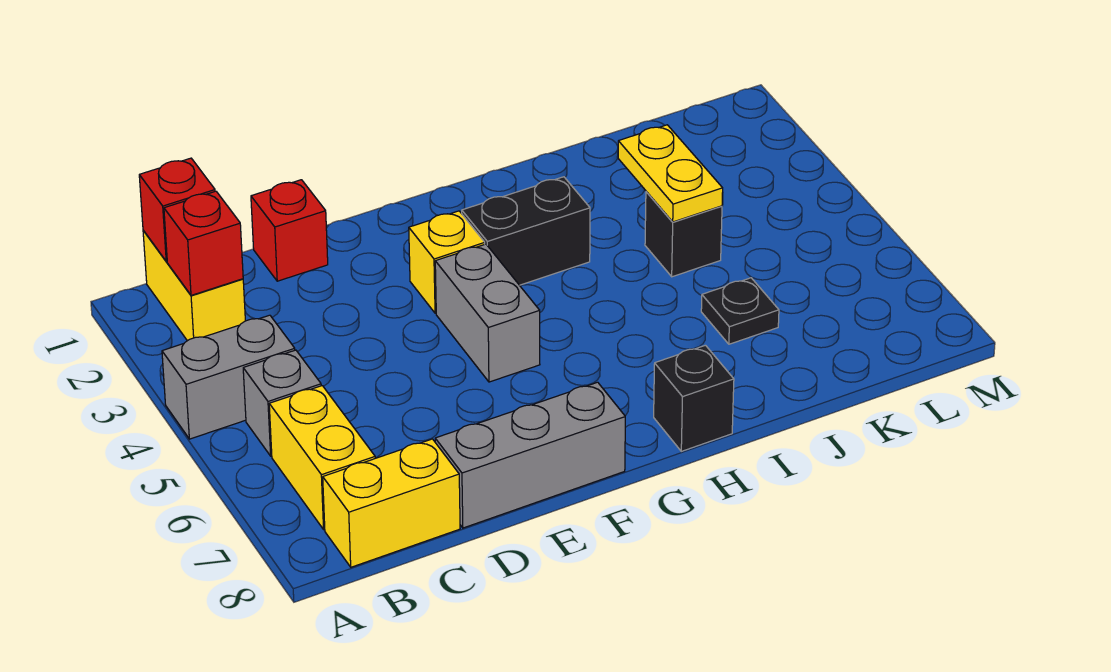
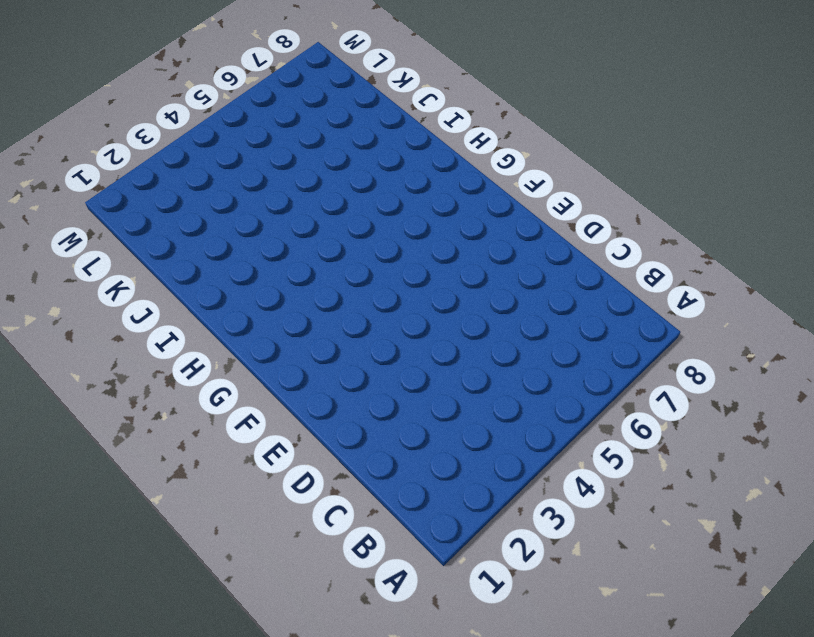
none -> grey 1x2 brick [162,315,295,439]
none -> yellow 1x2 brick [143,231,245,341]
none -> grey 1x1 brick [243,350,321,456]

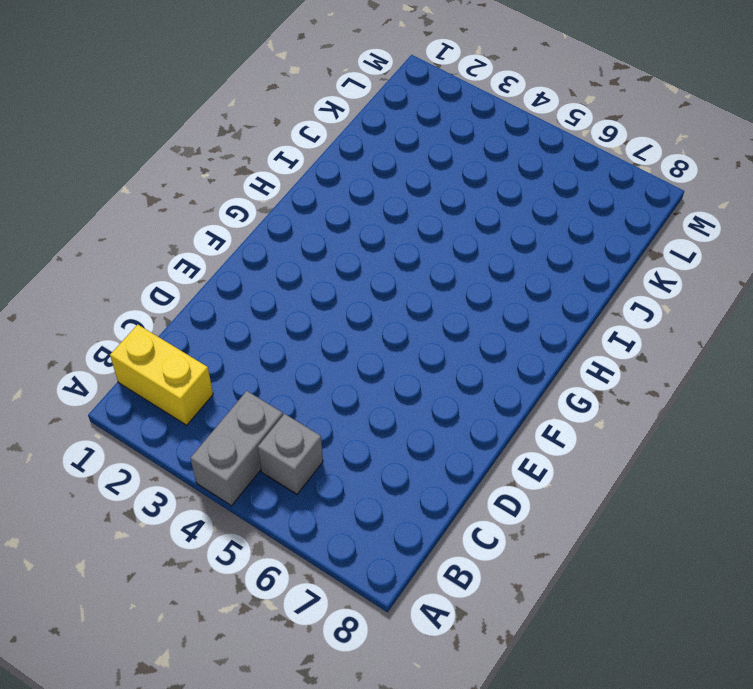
none -> yellow 1x2 brick [269,386,375,530]
none -> yellow 1x2 brick [323,439,460,567]
none -> red 1x1 brick [251,180,328,281]

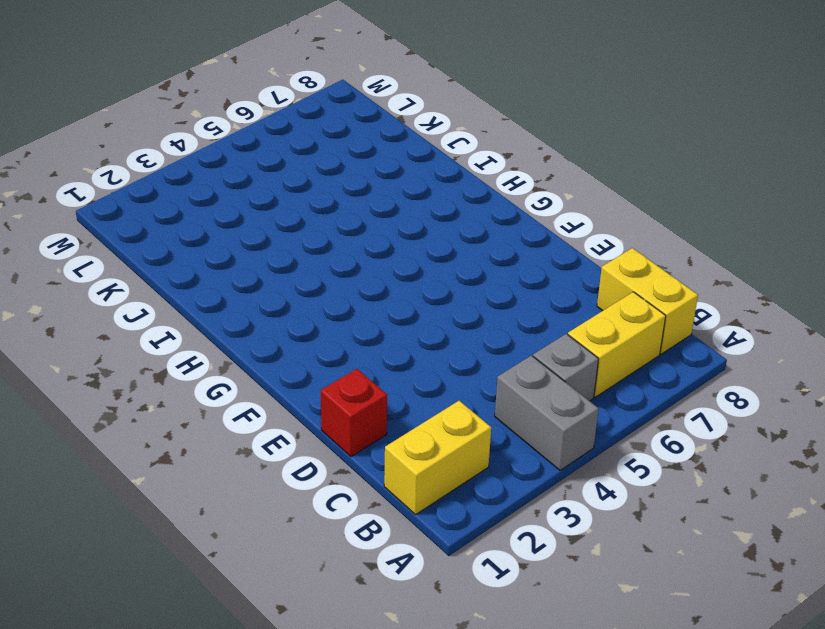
none -> grey 1x3 brick [435,382,625,528]
none -> yellow 1x1 brick [409,211,485,313]
none -> grey 1x2 brick [435,244,540,382]

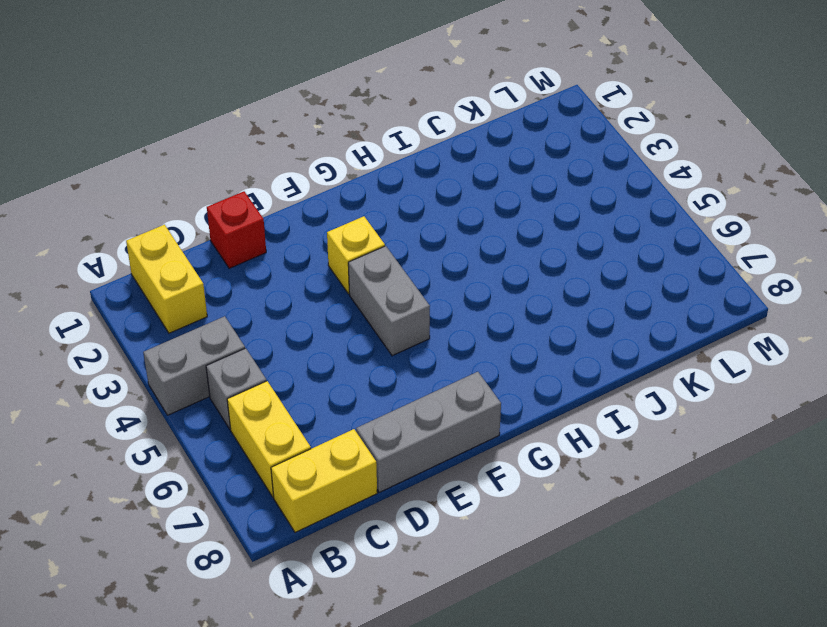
none -> black 1x2 brick [462,177,590,285]
none -> black 1x1 brick [654,345,734,451]
none -> black 1x1 brick [645,192,722,277]

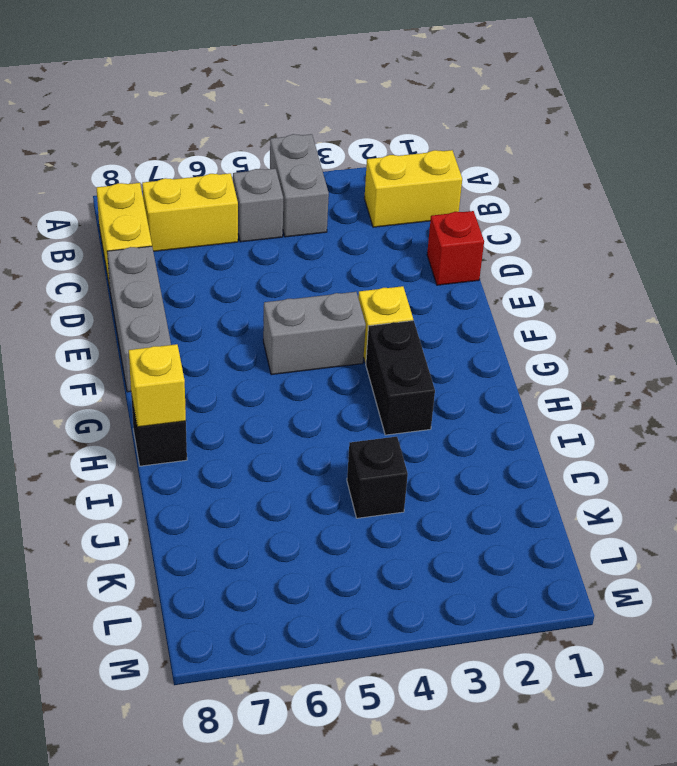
yellow 1x1 brick [129,344,186,427] -> none
none -> black 1x1 plate [701,278,779,344]
none -> red 1x1 brick [139,158,215,261]
none -> red 1x1 brick [164,191,243,295]

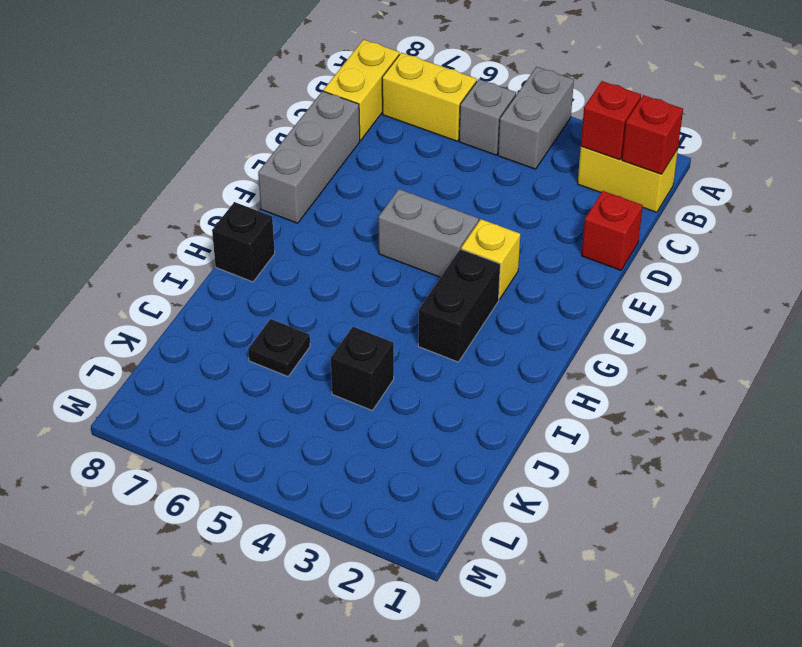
none -> yellow 1x2 plate [618,125,723,222]

